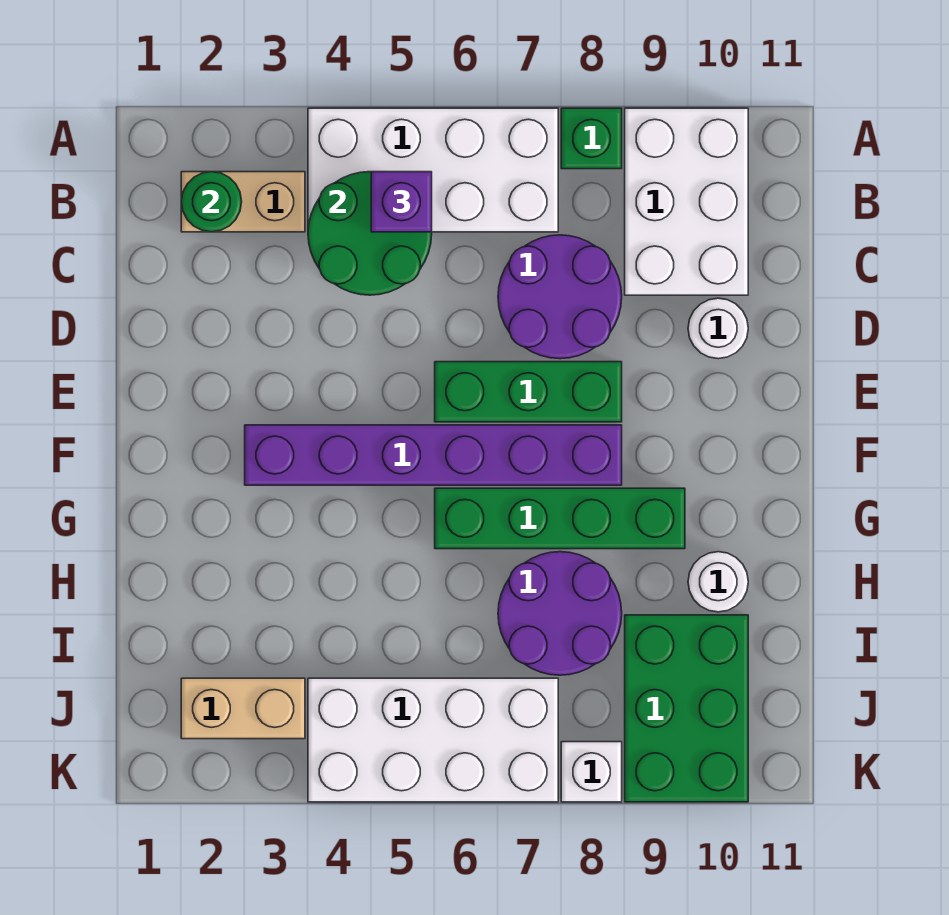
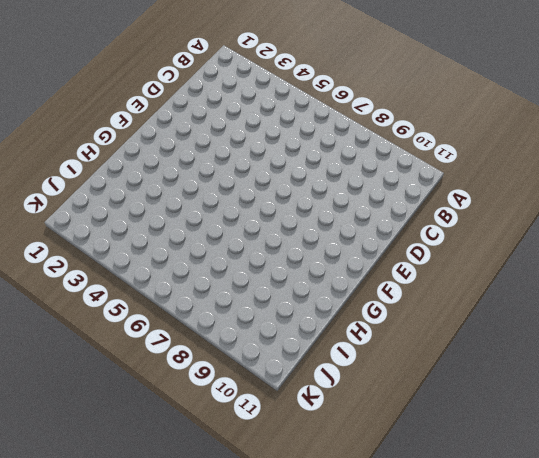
none -> white 2x4 brick [308,108,558,232]
none -> green 1x1 brick [561,108,622,169]
none -> white 2x3 brick [625,108,748,295]

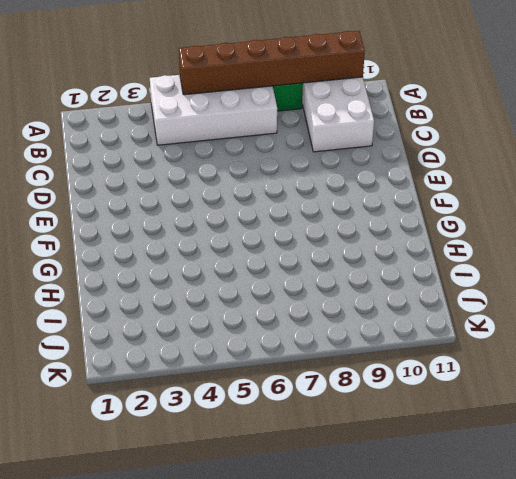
brown 1x6 brick [179,31,365,95] -> none
none -> tan 1x2 brick [181,172,305,232]
none -> purple 2x2 round brick [498,235,622,359]
none -> white 1x1 round brick [688,298,748,359]

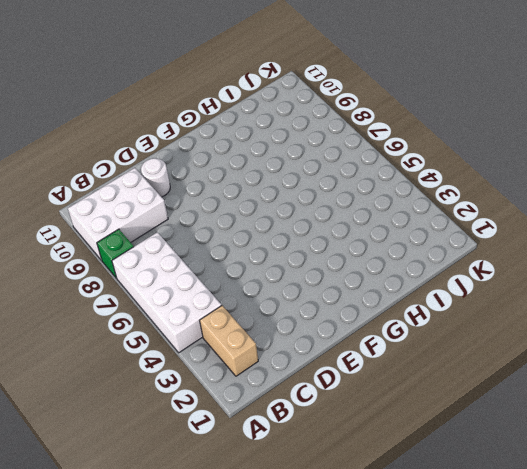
none -> purple 2x2 round brick [498,235,622,359]
none -> green 1x3 brick [435,362,622,422]
none -> purple 1x6 brick [245,425,622,485]

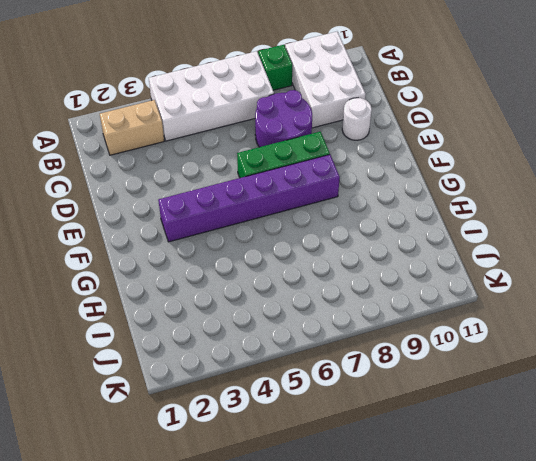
none -> green 1x4 brick [435,488,685,549]
none -> purple 2x2 round brick [498,552,622,675]
none -> white 1x1 round brick [688,552,748,612]

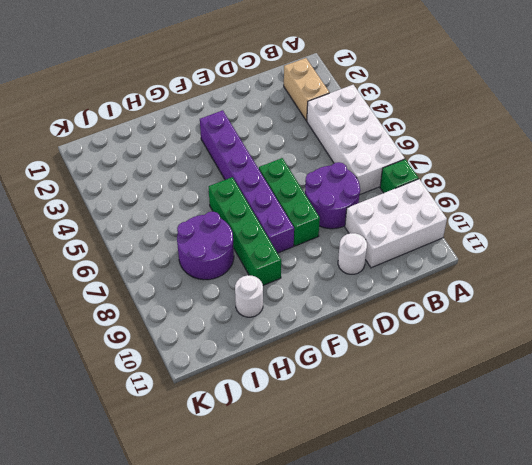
none -> green 2x3 brick [625,615,748,802]
none -> tan 1x2 brick [181,678,305,739]
none -> white 2x4 brick [308,678,558,802]

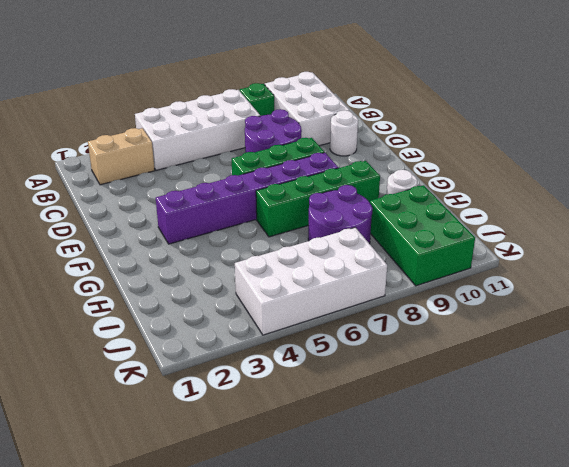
none -> tan 1x2 brick [181,678,305,739]
none -> white 1x1 brick [561,742,622,802]
none -> green 1x1 round brick [181,172,242,232]

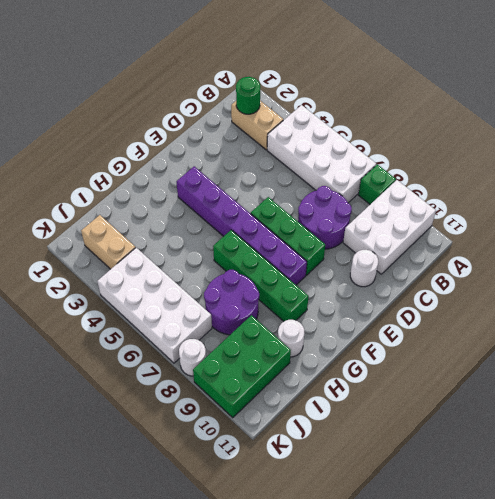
white 1x1 round brick [179,339,206,376] -> white 1x1 brick [561,742,622,802]
none -> green 2x2 round brick [308,172,432,295]
none -> purple 1x1 brick [371,172,432,232]

